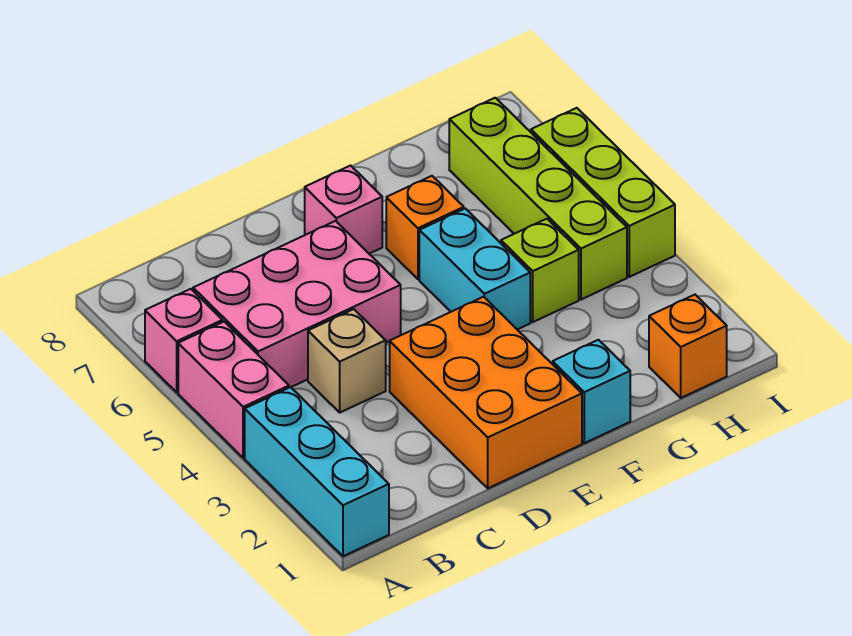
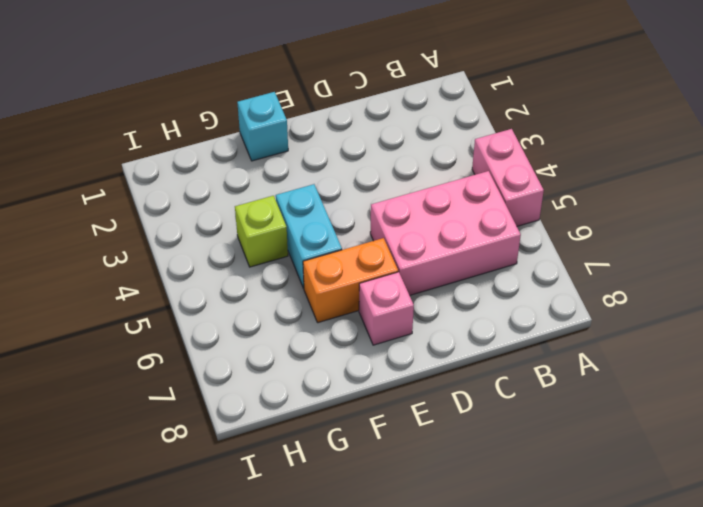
orange 1x2 brick [303,238,398,323] -> orange 1x1 brick [386,176,464,279]
none -> cyan 1x3 brick [245,387,389,556]
none -> pink 1x1 brick [145,289,223,392]
none -> tan 1x1 brick [308,309,386,412]

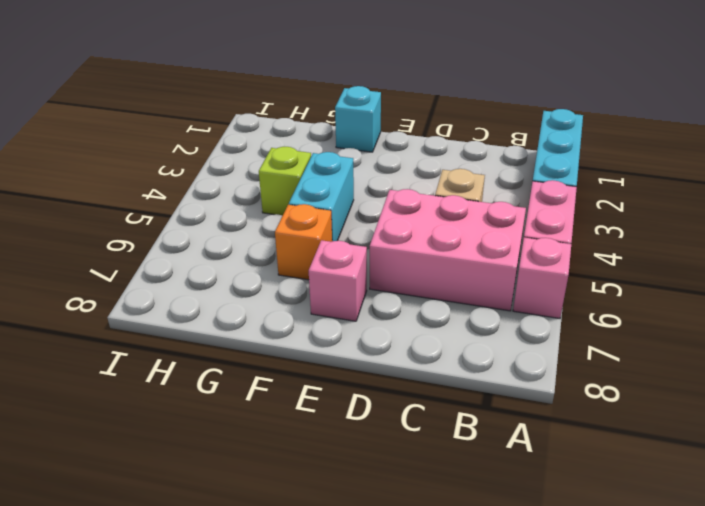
none -> orange 2x3 brick [390,297,582,488]
none -> orange 1x1 brick [649,295,727,398]
none -> lime 1x4 brick [449,98,627,300]

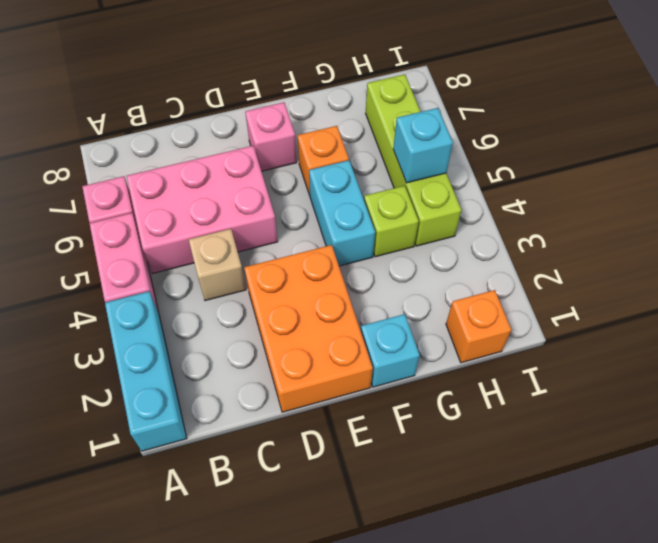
cyan 1x1 brick [393,108,453,183] -> none
none -> lime 1x3 brick [531,108,675,277]

